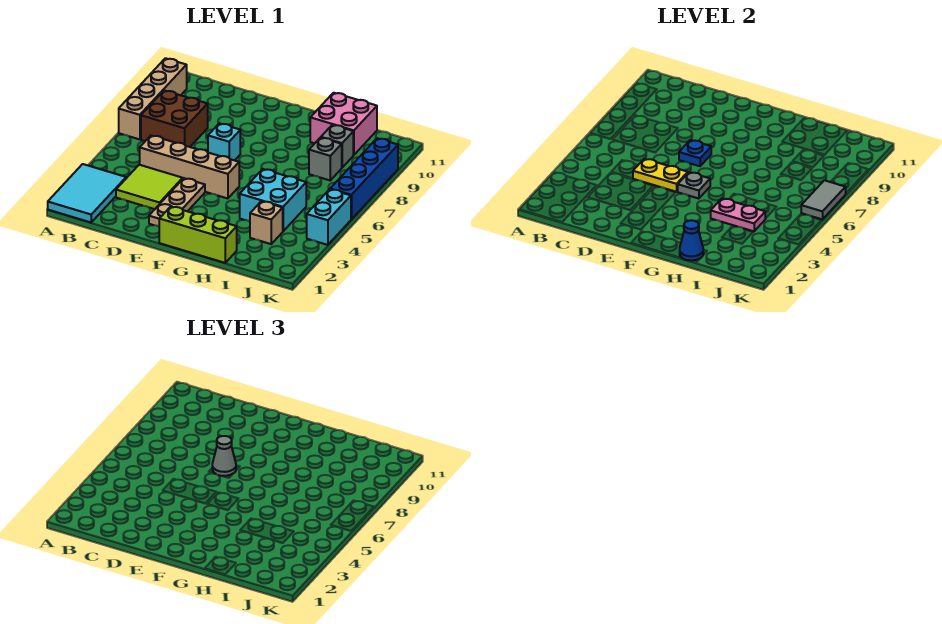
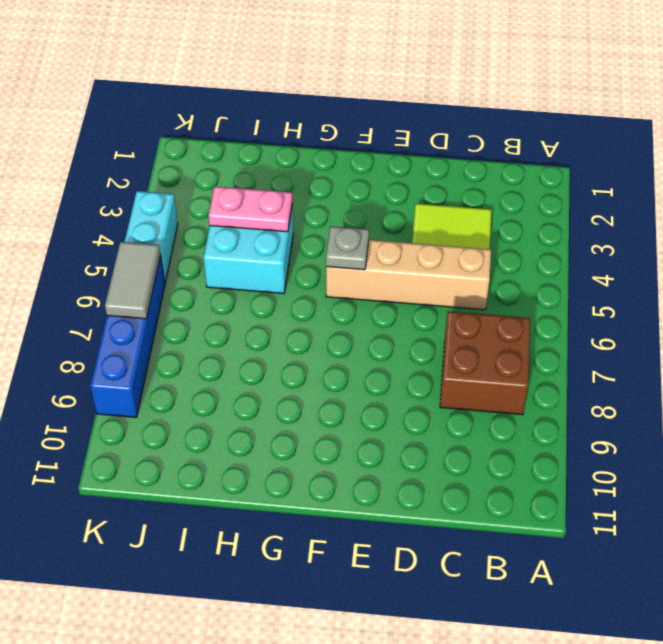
none -> cyan 2x3 tile [48,164,126,223]
none -> tan 1x4 brick [119,58,187,139]
none -> tan 1x3 plate [149,178,205,226]

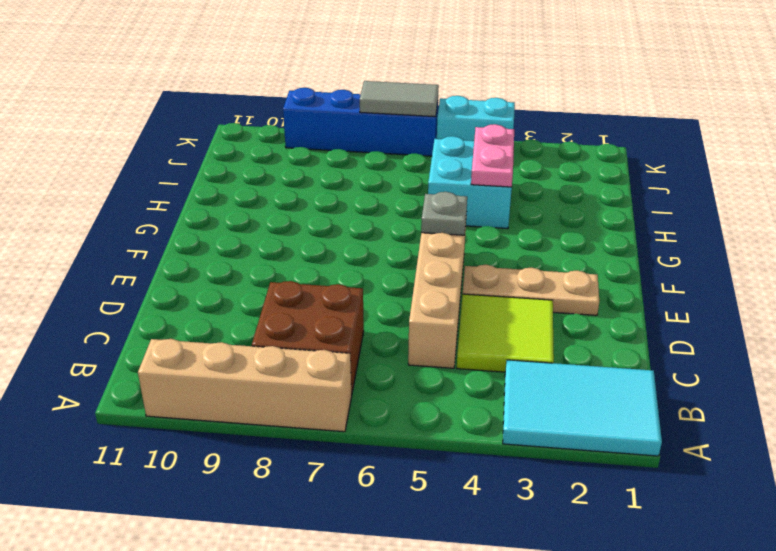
none -> cyan 1x1 brick [208,123,240,160]
none -> lime 1x3 brick [159,207,237,263]
none -> pink 2x2 brick [310,93,377,155]

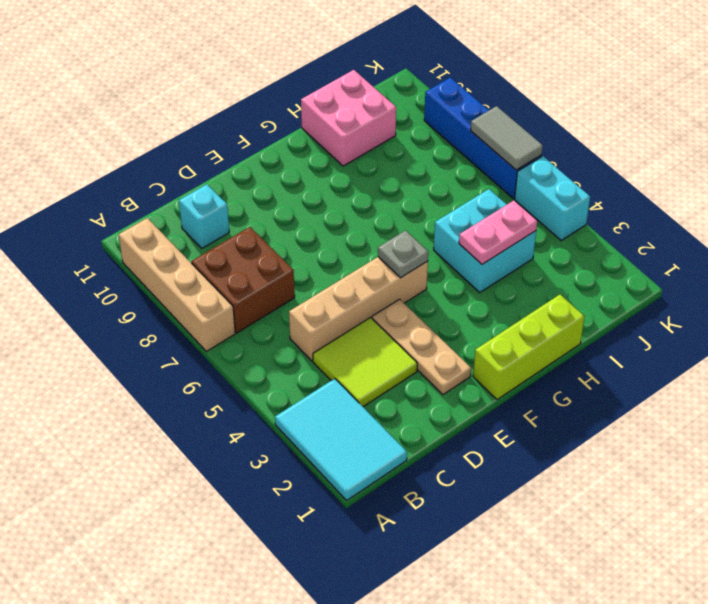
cyan 1x1 brick [179,184,229,248] -> cyan 1x1 brick moved to [208,123,240,160]
none -> tan 1x1 brick [250,201,283,244]
none -> grey 1x1 brick [309,138,342,180]
none -> grey 1x1 brick [321,125,353,168]

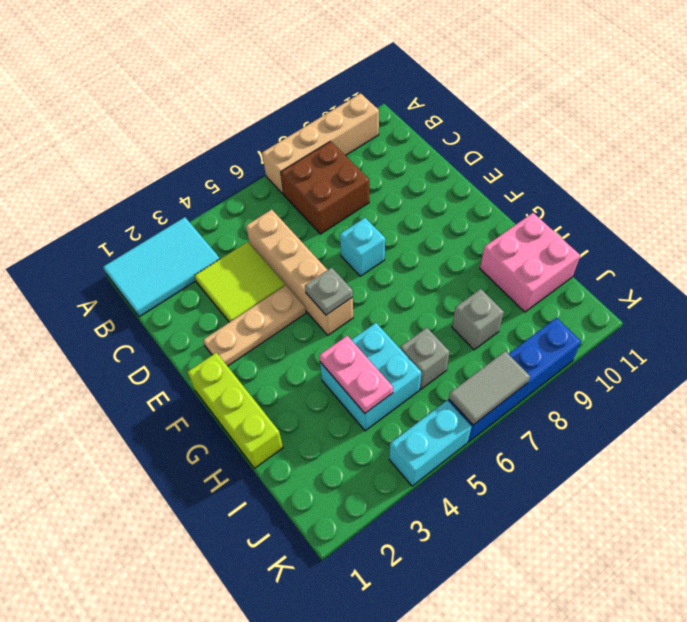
grey 1x1 brick [400,328,450,389] -> grey 1x1 brick moved to [321,125,353,168]
none -> tan 1x1 brick [250,201,283,244]
none -> yellow 1x2 plate [633,159,688,192]
none -> blue 1x1 plate [679,140,711,166]

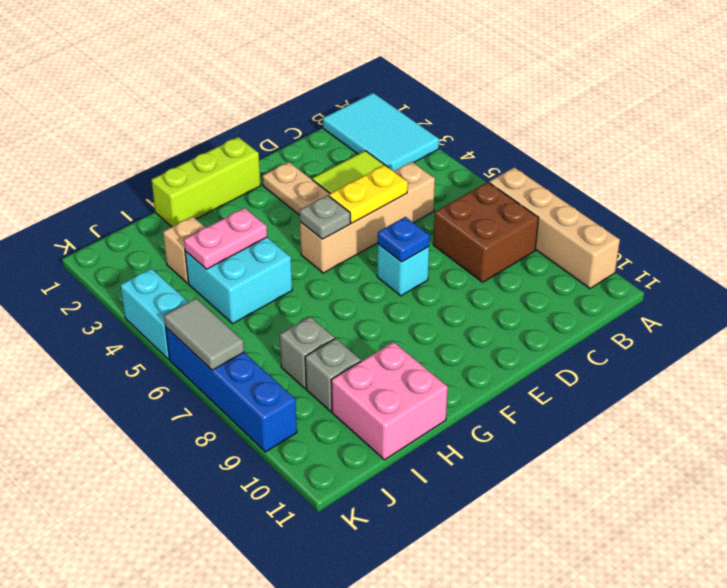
none -> blue 1x1 cone [680,220,703,260]
none -> grey 1x1 cone [212,436,236,476]

